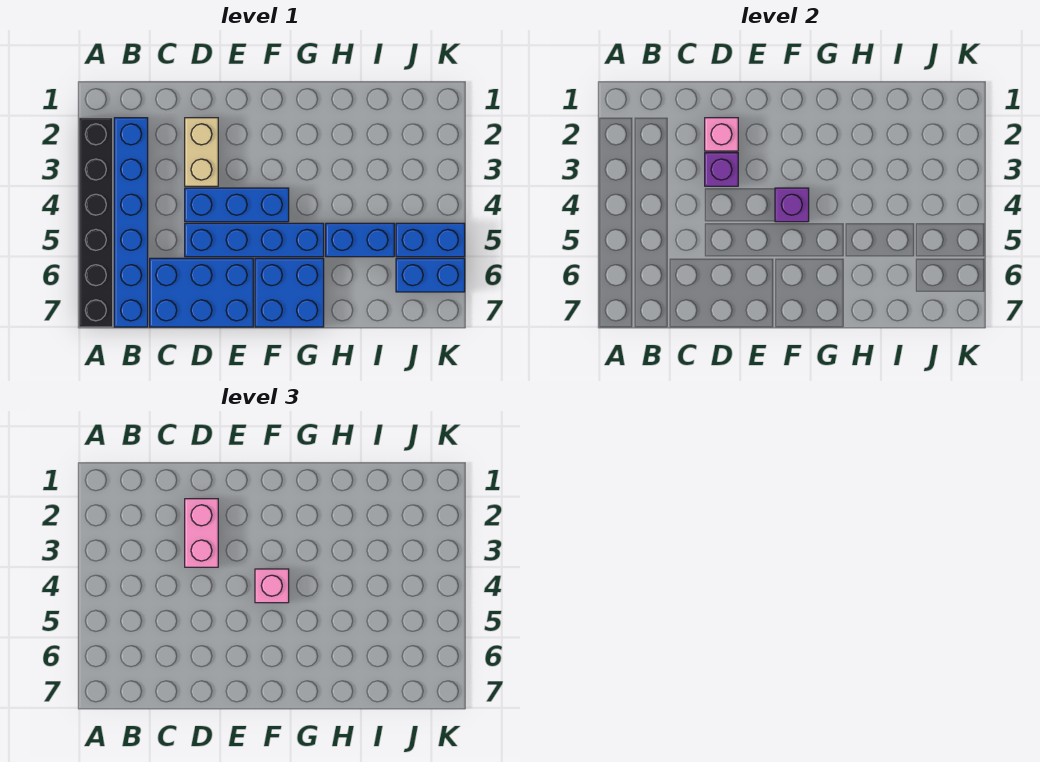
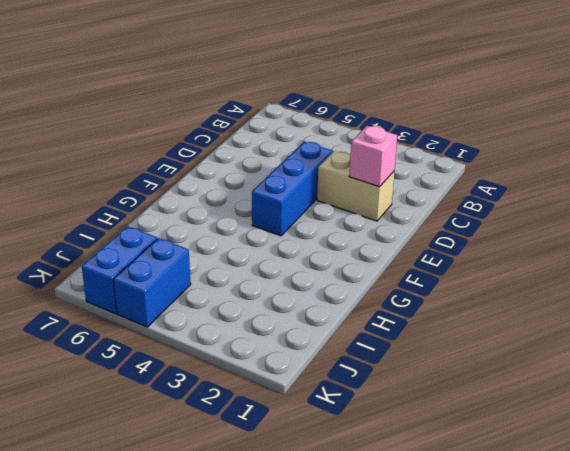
none -> black 1x6 brick [79,118,113,327]
none -> blue 1x6 brick [114,118,148,327]
none -> blue 2x3 brick [150,258,253,327]

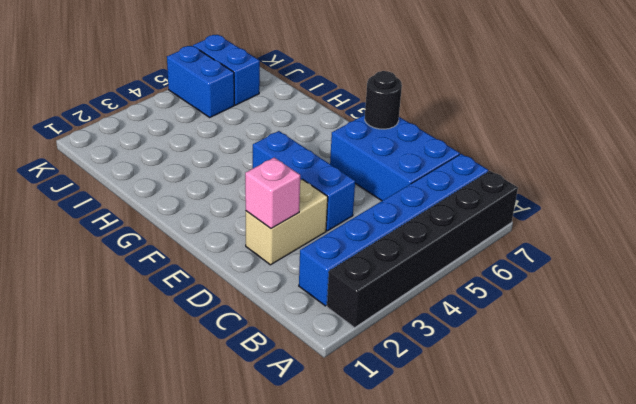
black 1x1 round brick [365,71,402,129] -> none
none -> blue 1x4 brick [185,223,324,257]
none -> blue 2x2 brick [255,258,324,327]
none -> blue 1x2 brick [326,223,394,257]

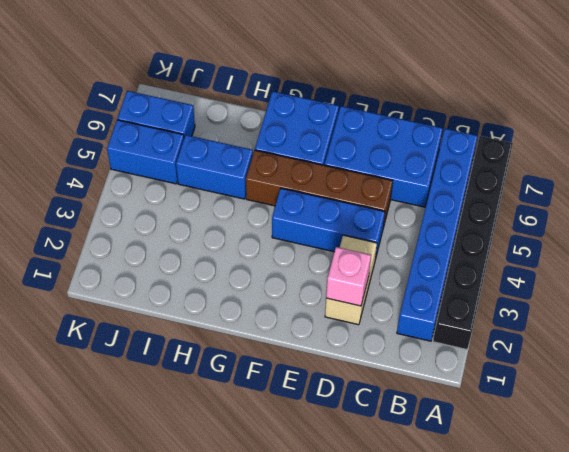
brown 1x4 brick [246,150,393,228] -> blue 1x4 brick [185,223,324,257]
none -> purple 1x1 brick [705,153,738,186]
none -> purple 1x1 brick [775,188,809,222]
none -> pink 1x2 brick [185,499,218,567]

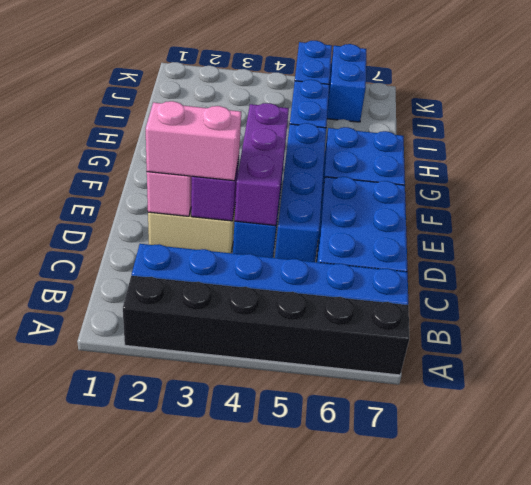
purple 1x3 brick [235,103,289,226] -> purple 1x1 brick [775,188,809,222]
none -> pink 1x1 brick [255,569,289,603]

